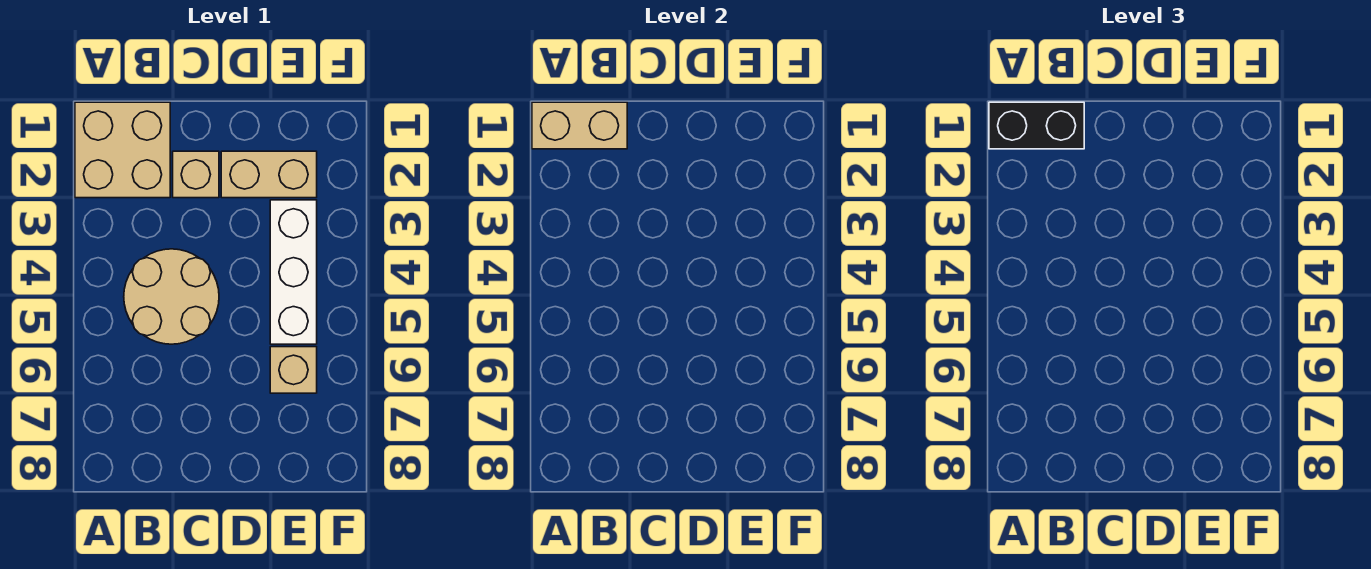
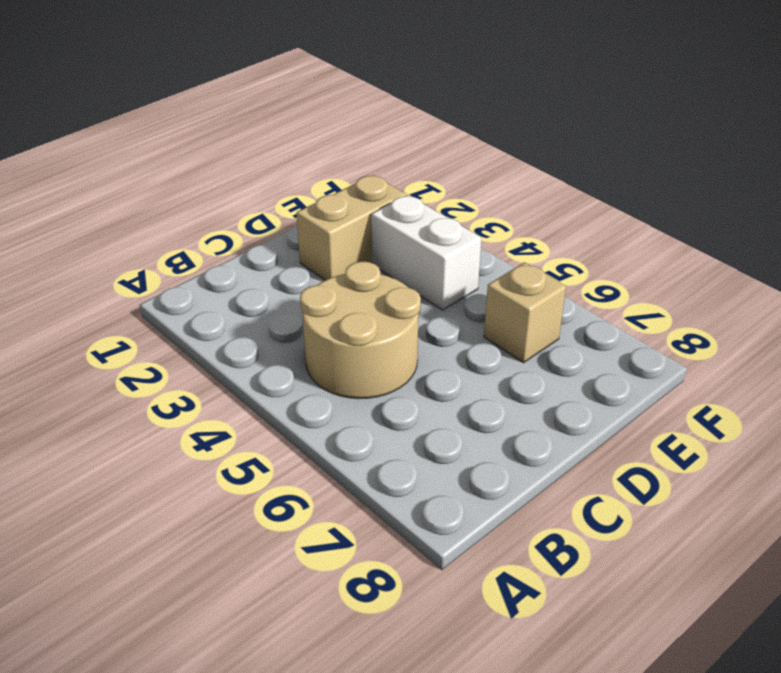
white 1x2 brick [371,195,481,310] -> white 1x3 brick [270,200,317,344]
none -> tan 2x2 brick [75,102,170,198]
none -> tan 1x1 brick [173,151,219,198]

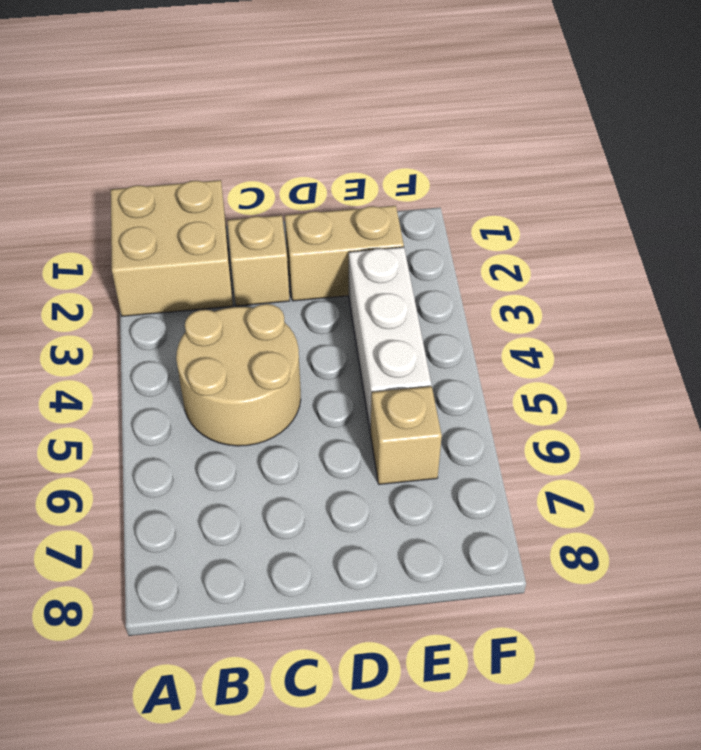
none -> tan 1x2 brick [532,102,627,149]
none -> black 1x2 brick [989,102,1084,149]

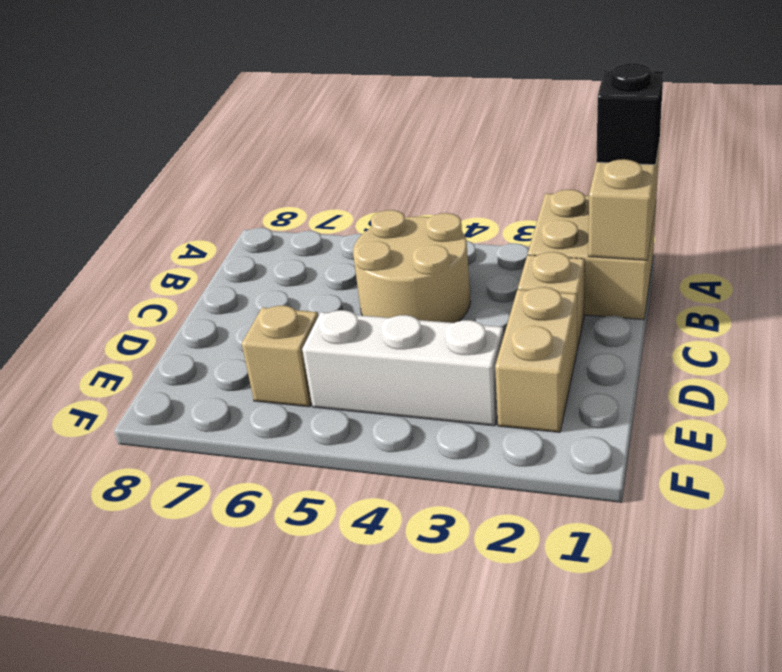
black 1x1 brick [596,63,663,165] -> black 1x2 brick [989,102,1084,149]

